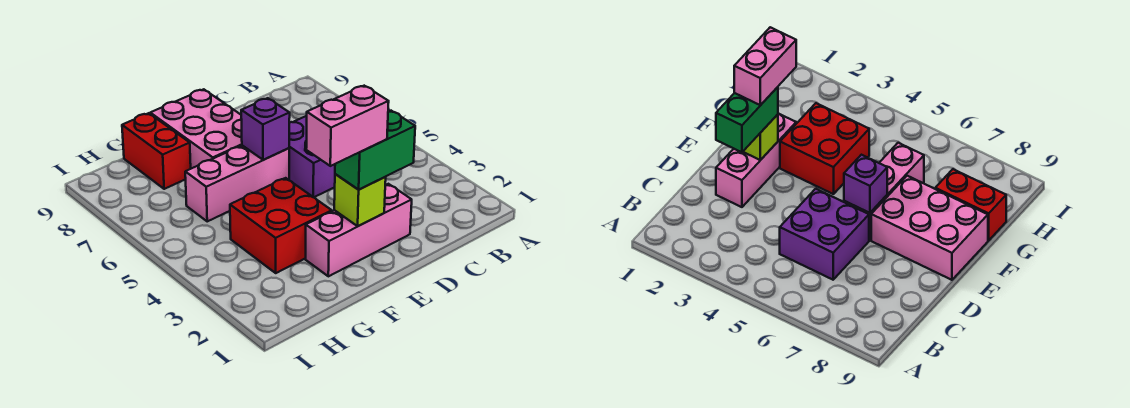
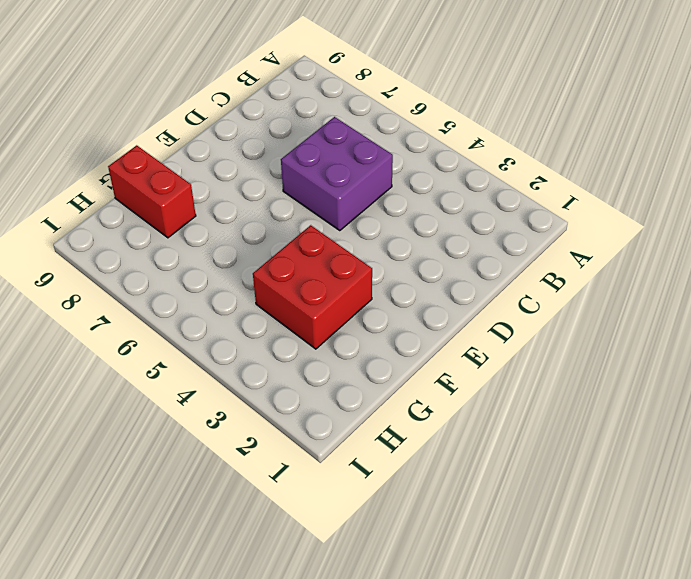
none -> pink 1x3 brick [306,184,412,276]
none -> pink 1x3 brick [185,146,289,221]

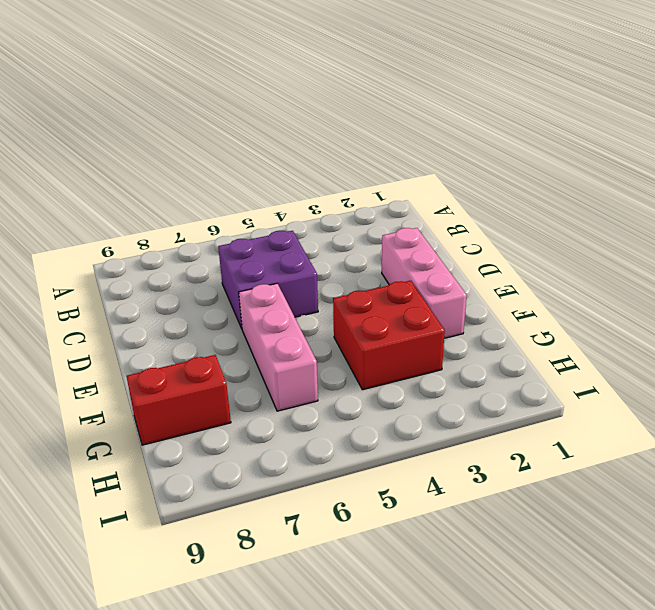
none -> pink 2x3 brick [150,89,242,169]
none -> lime 1x1 brick [334,174,386,226]

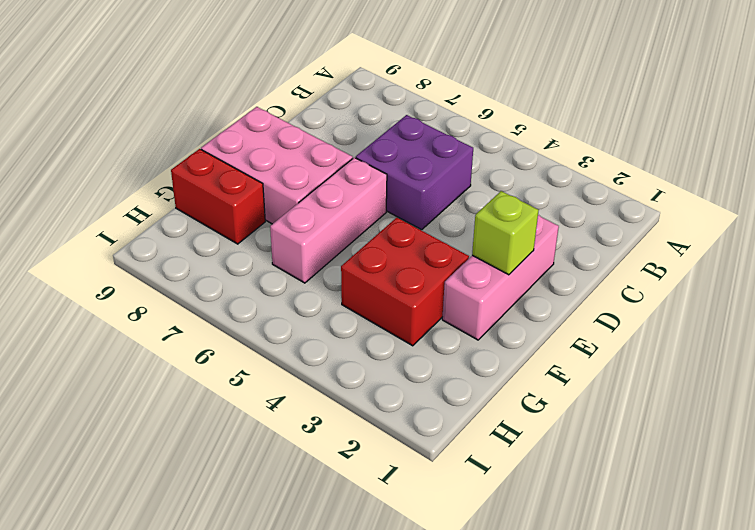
none -> purple 1x1 brick [241,98,290,160]
none -> green 1x2 brick [335,111,415,190]

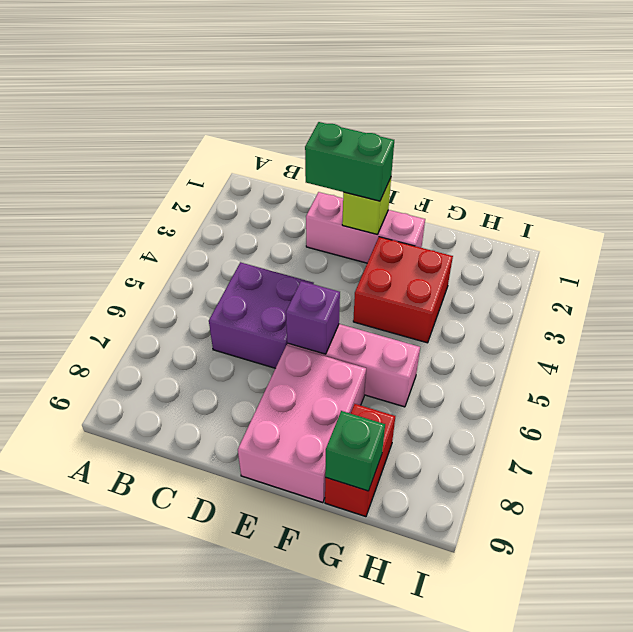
green 1x1 brick [325,411,385,491] -> none
none -> pink 1x2 brick [306,86,389,166]

